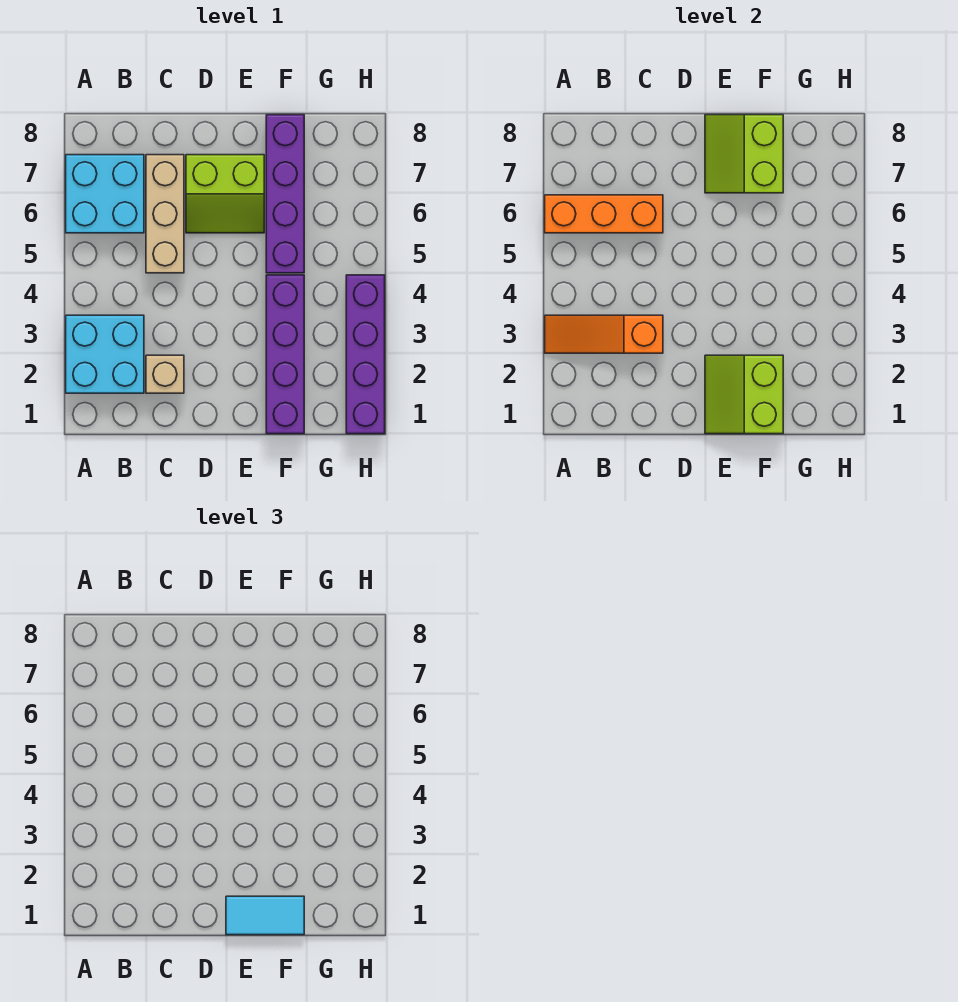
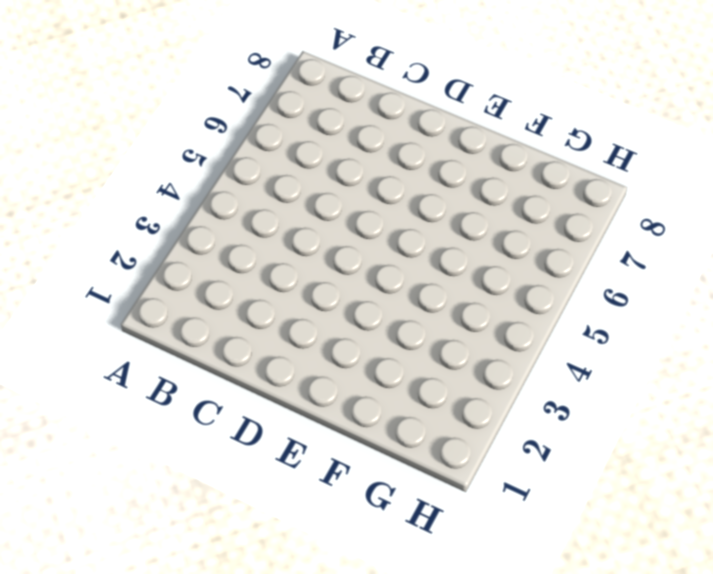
none -> cyan 2x2 brick [66,315,144,393]
none -> cyan 2x2 brick [66,155,144,233]
none -> tan 1x1 brick [146,355,184,393]

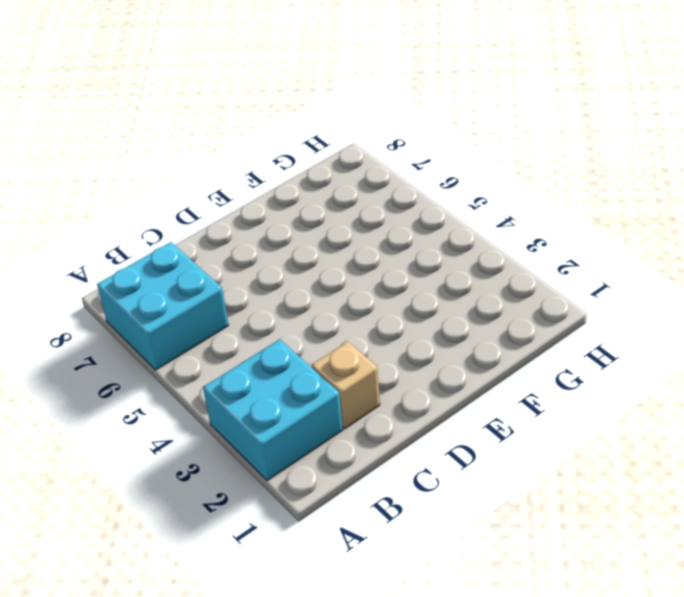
none -> tan 1x3 brick [146,155,184,273]
none -> lime 2x2 slope [186,155,264,233]
none -> purple 1x4 brick [266,275,304,434]

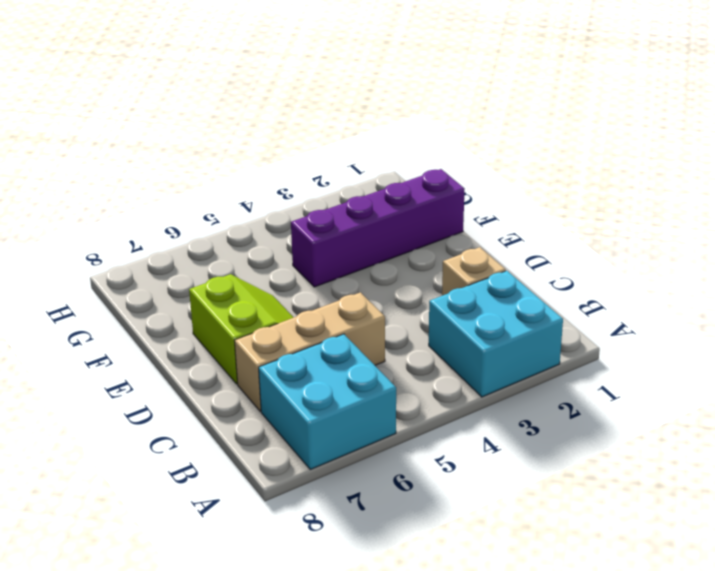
none -> purple 1x4 brick [266,115,304,273]
none -> purple 1x4 brick [346,275,385,434]
none -> orange 1x3 slope [545,315,663,353]

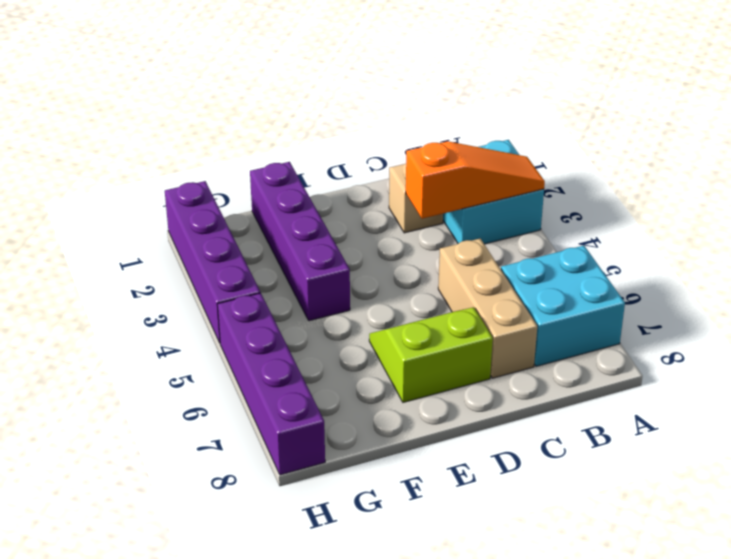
purple 1x4 brick [217,293,325,475] -> purple 1x4 brick moved to [266,115,304,273]
none -> orange 1x3 brick [545,195,663,233]
none -> lime 2x2 slope [705,355,783,434]
none -> lime 2x2 slope [705,115,783,193]

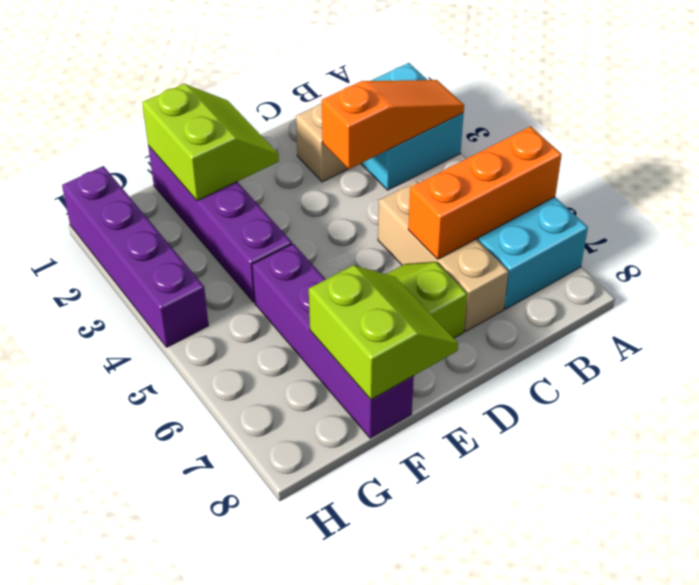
none -> cyan 1x2 tile [226,896,304,935]

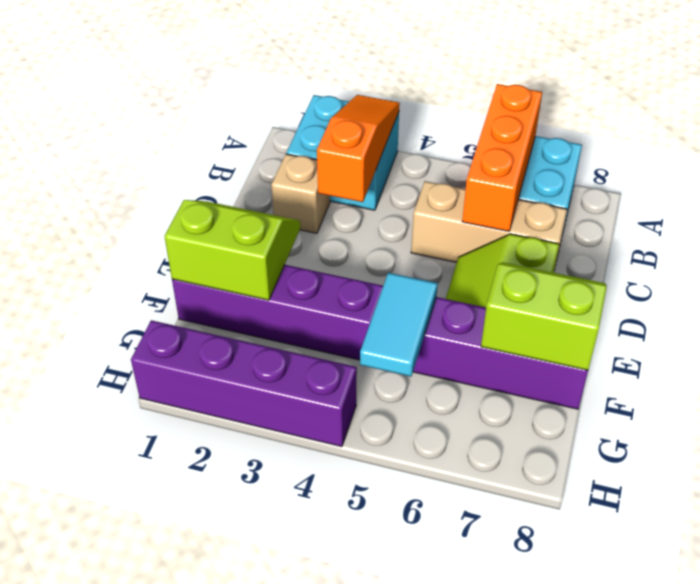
cyan 1x2 tile [360,273,438,377] -> cyan 1x2 tile moved to [226,896,304,935]

